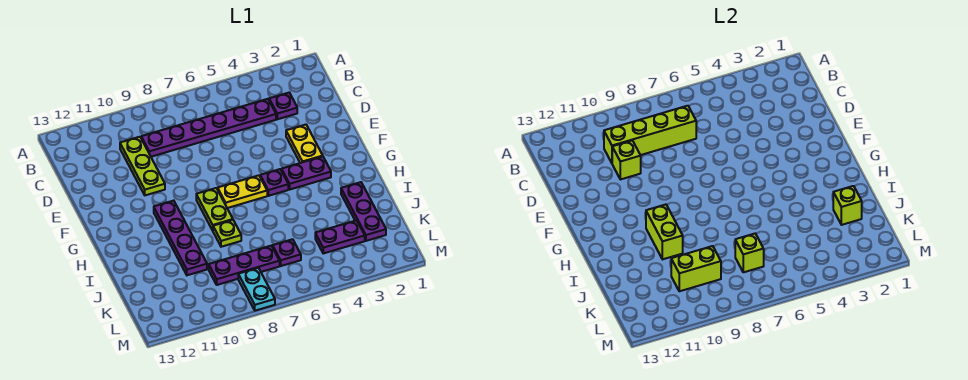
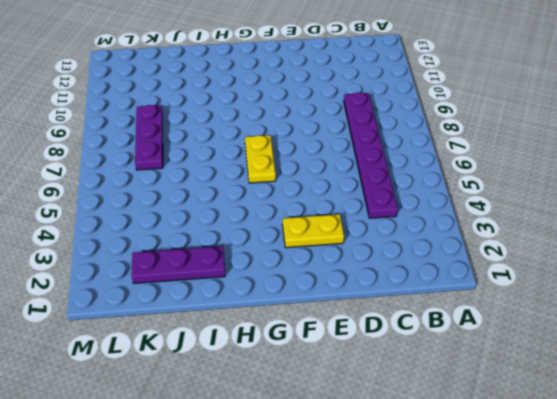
none -> purple 1x1 plate [269,93,297,119]
none -> lime 1x3 plate [120,137,165,195]
none -> purple 1x2 plate [282,157,331,189]

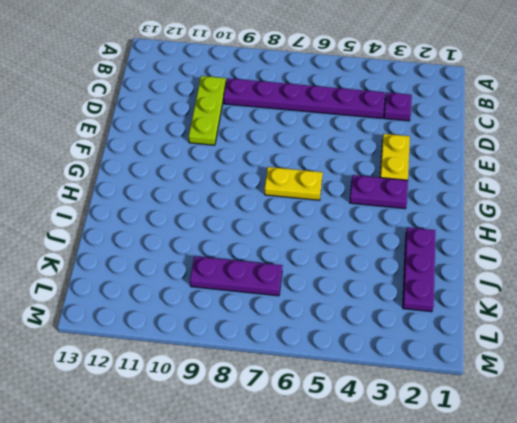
none -> purple 1x1 plate [260,169,288,196]
none -> lime 1x2 plate [196,188,233,230]
none -> purple 1x4 plate [154,201,207,275]

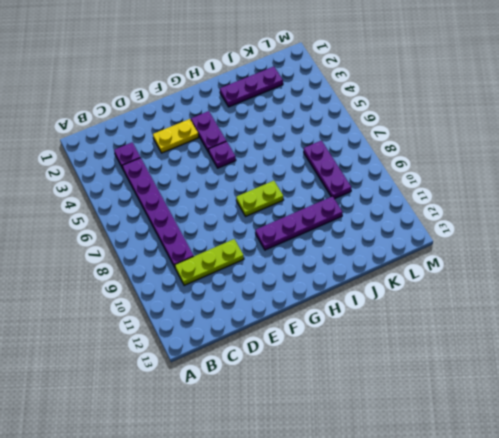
none -> yellow 1x2 plate [218,175,267,208]
none -> lime 1x1 plate [213,220,241,247]
none -> purple 1x2 plate [315,220,365,253]

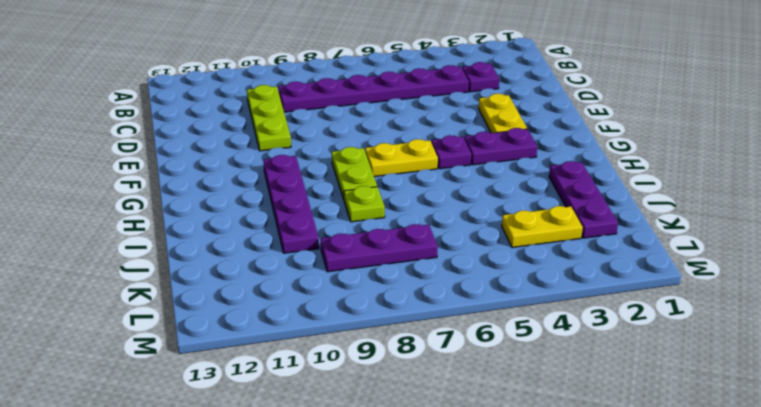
yellow 1x2 plate [502,206,583,248] -> purple 1x2 plate [315,220,365,253]
none -> purple 1x1 plate [273,239,301,266]
none -> cyan 1x2 plate [238,268,275,311]
none -> lime 1x4 brick [604,106,696,163]

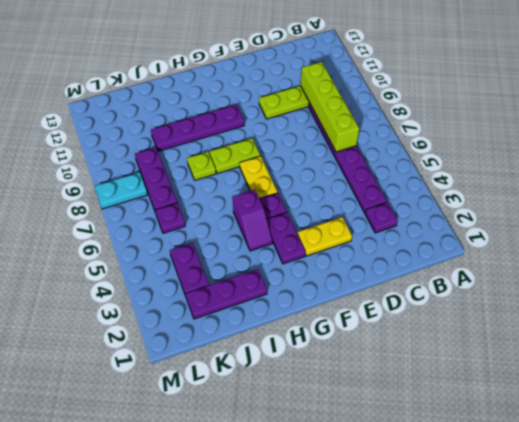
purple 1x2 slope [233,189,272,251] -> none
none -> lime 1x1 brick [612,141,641,179]
none -> lime 1x2 brick [646,205,683,259]
none -> lime 1x1 brick [833,186,862,225]

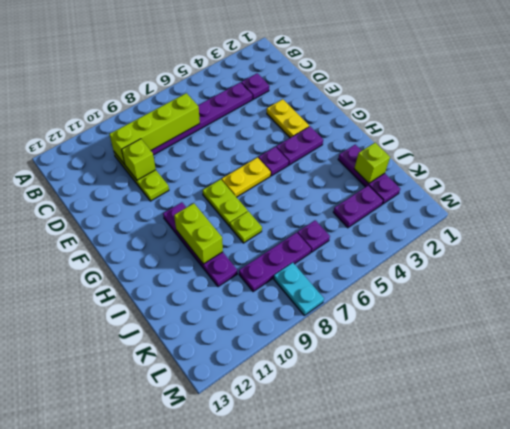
none -> lime 1x1 brick [735,234,764,272]
none -> lime 1x2 brick [671,246,721,291]

